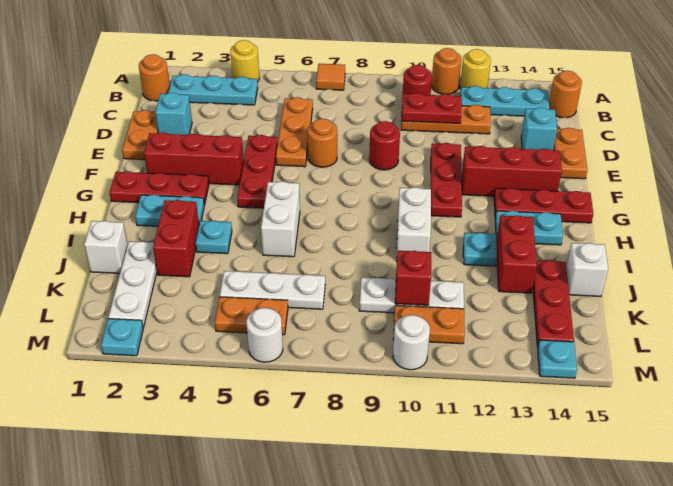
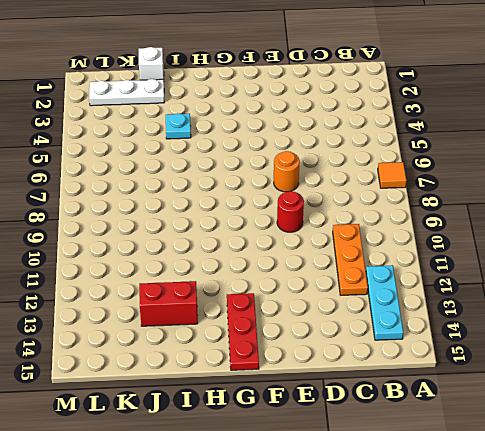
none -> yellow 1x1 round brick [230,40,259,82]
none -> orange 1x1 round brick [431,48,461,94]
none -> yellow 1x1 round brick [460,49,491,88]
none -> orange 1x1 round brick [139,54,170,101]

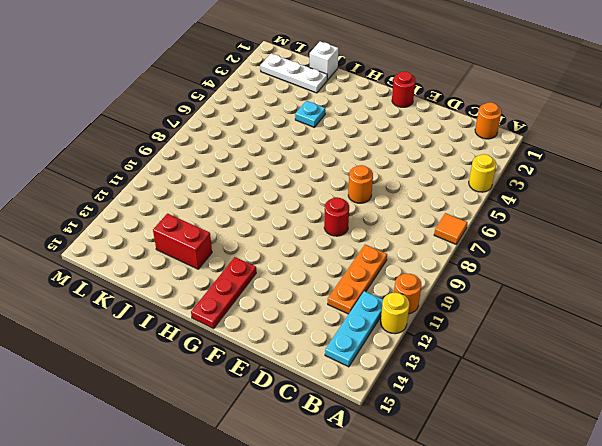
red 1x1 round brick [392,71,415,107] -> red 1x1 round brick moved to [402,65,432,99]
none -> cyan 1x3 plate [168,74,258,105]
none -> orange 1x1 round brick [549,71,582,118]
none -> orange 1x3 plate [276,97,313,167]
none -> orange 1x2 plate [122,110,158,160]

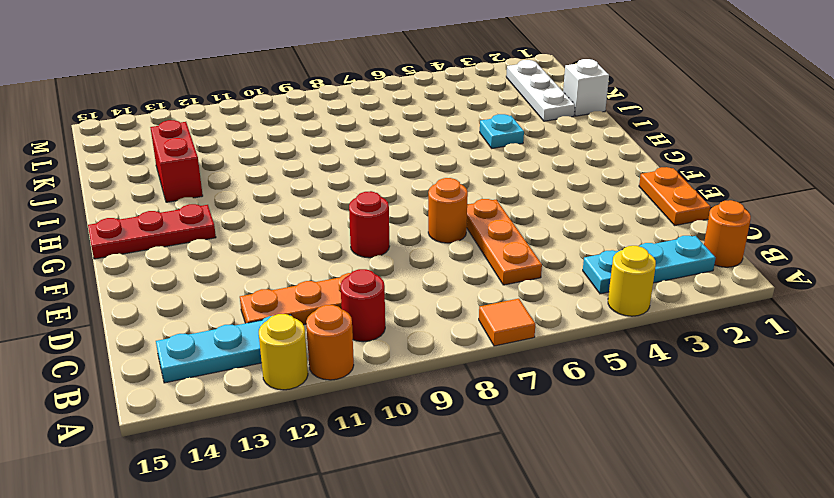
none -> orange 1x1 round brick [549,71,582,118]
none -> cyan 1x1 brick [155,93,192,135]
none -> cyan 1x1 brick [521,108,557,150]
none -> orange 1x2 plate [553,128,587,179]

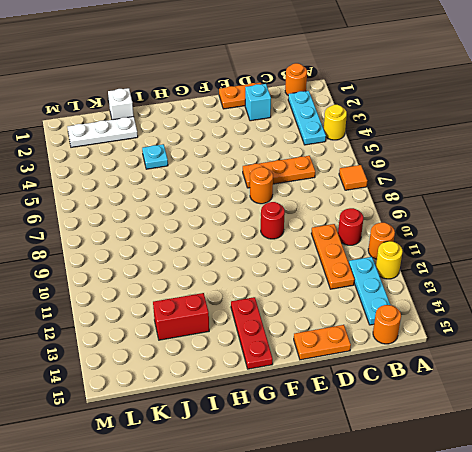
none -> cyan 1x1 brick [521,108,557,150]
none -> red 1x3 plate [237,135,278,208]
none -> red 1x3 plate [431,143,462,217]
none -> red 1x3 brick [144,132,244,185]

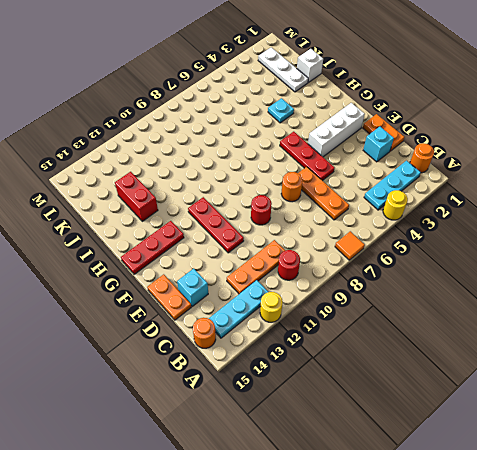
white 1x3 brick [308,103,365,157] -> red 1x3 brick [144,132,244,185]
none -> orange 1x1 round brick [431,48,461,94]
none -> red 1x3 brick [462,146,562,196]
none -> red 1x3 plate [110,171,209,205]
none -> cyan 1x2 plate [135,195,204,226]

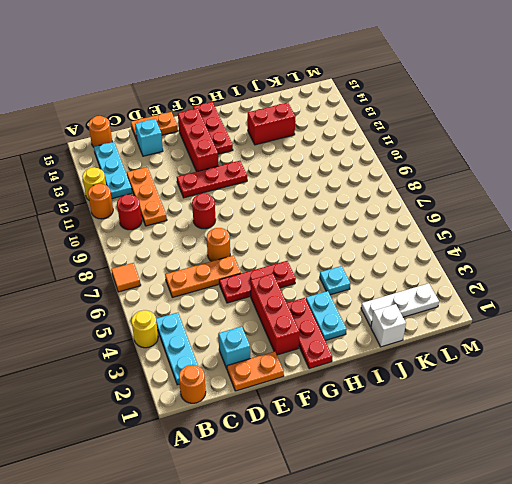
none -> white 1x2 brick [261,181,300,257]
none -> white 1x2 brick [396,187,431,261]
none -> cyan 1x2 plate [495,211,563,245]
none -> red 1x2 brick [153,200,199,277]

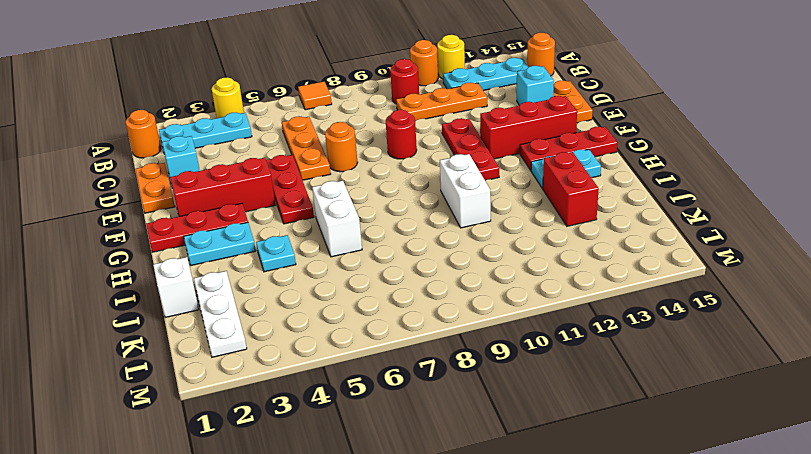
none -> red 1x2 brick [153,200,199,277]
none -> cyan 1x1 plate [463,233,497,266]
none -> red 1x3 plate [533,260,574,347]
none -> white 1x1 brick [566,243,608,297]

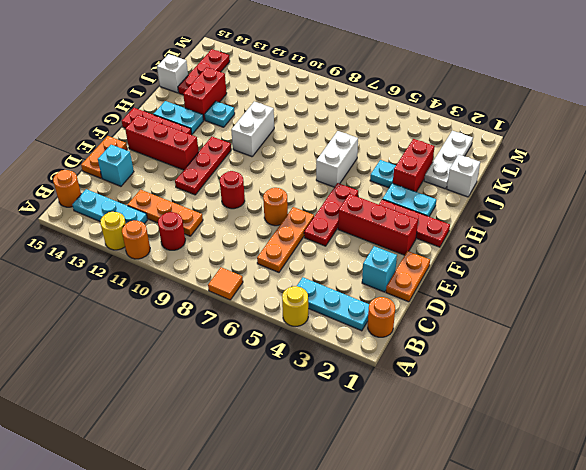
none -> white 1x3 plate [220,271,325,309]
none -> white 1x3 plate [359,277,464,313]
none -> orange 1x2 plate [215,297,288,335]
none -> orange 1x2 plate [393,305,465,344]

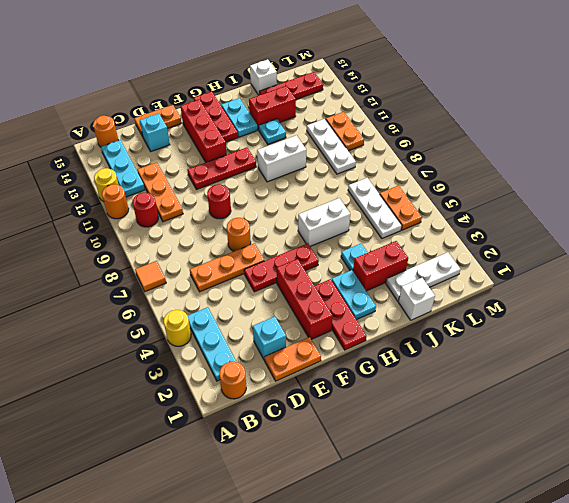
none -> cyan 1x1 plate [101,319,143,356]
none -> white 1x1 round brick [246,308,283,362]
none -> white 1x1 round brick [393,315,430,370]
none -> cyan 1x1 plate [538,340,577,378]

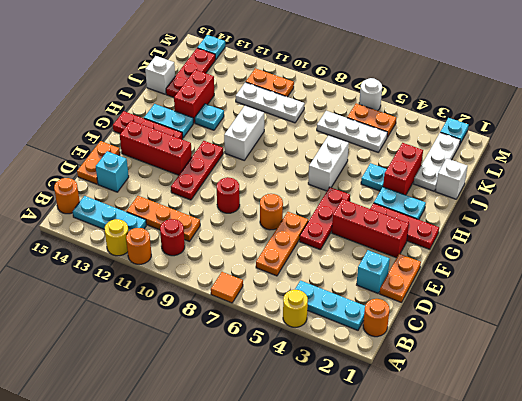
none -> white 1x1 round brick [393,315,430,370]
none -> red 1x2 plate [402,93,461,124]
none -> red 1x1 brick [395,251,431,305]

